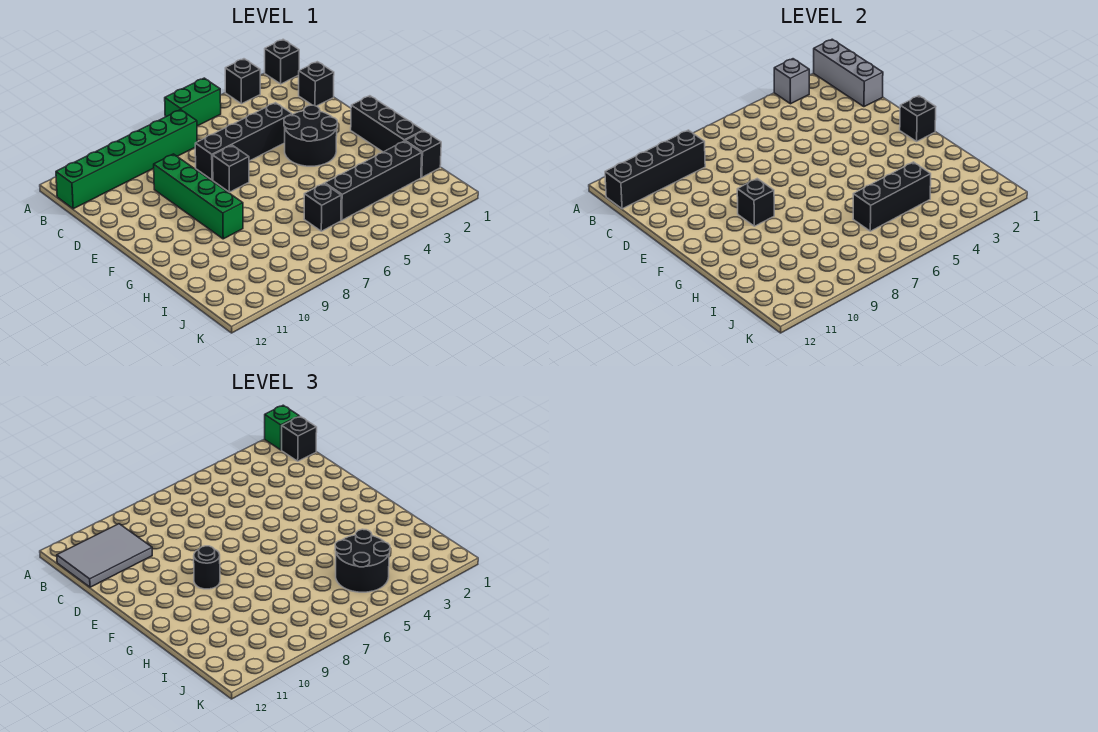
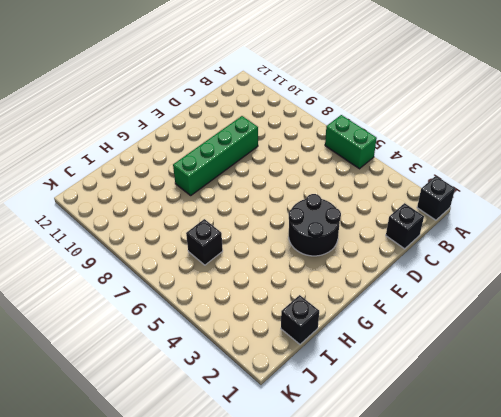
none -> black 1x1 brick [225,59,260,104]
none -> green 1x6 brick [56,110,197,209]
none -> black 1x4 brick [195,103,292,180]

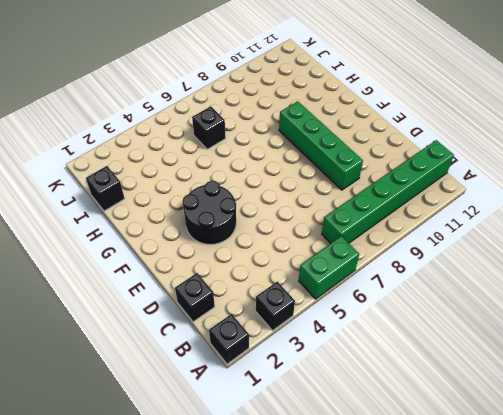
none -> black 1x4 brick [195,103,292,180]
none -> black 1x1 brick [213,145,249,192]
none -> black 1x3 brick [351,96,423,152]

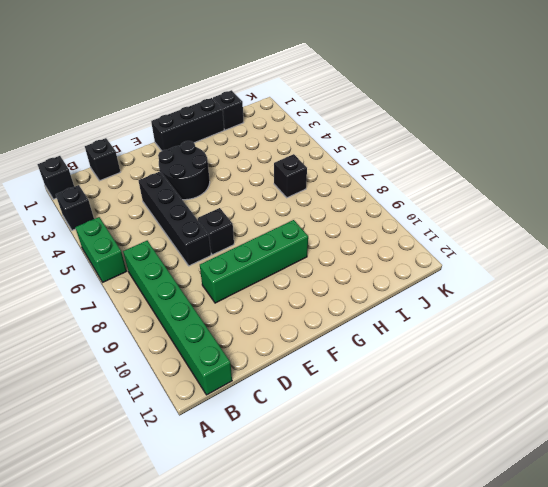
none -> black 1x4 brick [325,141,422,220]
none -> grey 1x3 brick [814,39,883,107]
none -> grey 1x1 brick [774,59,809,104]

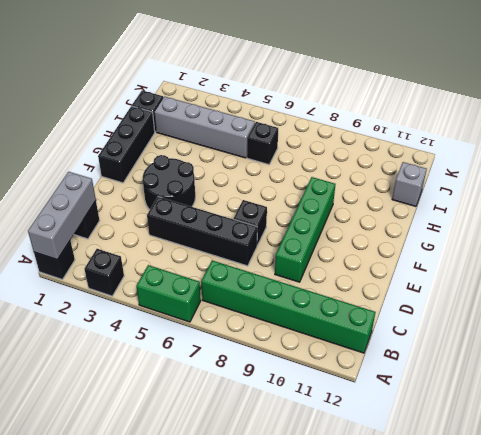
grey 1x4 brick [154,97,255,158] -> black 1x4 brick [325,141,422,220]
grey 1x1 brick [392,162,427,206] -> grey 1x1 brick moved to [774,59,809,104]
none -> black 1x4 brick [605,130,705,209]
none -> black 1x1 brick [900,96,936,141]
none -> black 1x1 brick [737,179,774,226]

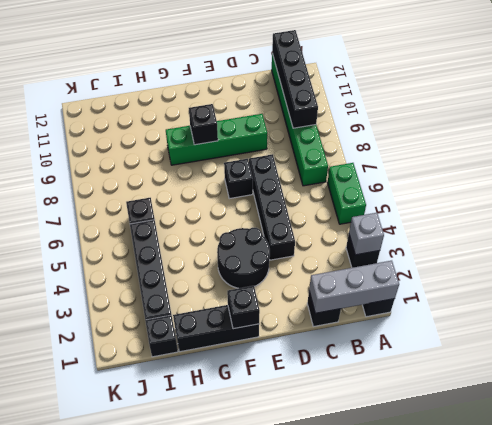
none -> black 1x3 brick [853,162,931,231]
none -> green 1x1 brick [265,405,299,450]
none -> black 1x1 brick [282,416,317,461]

